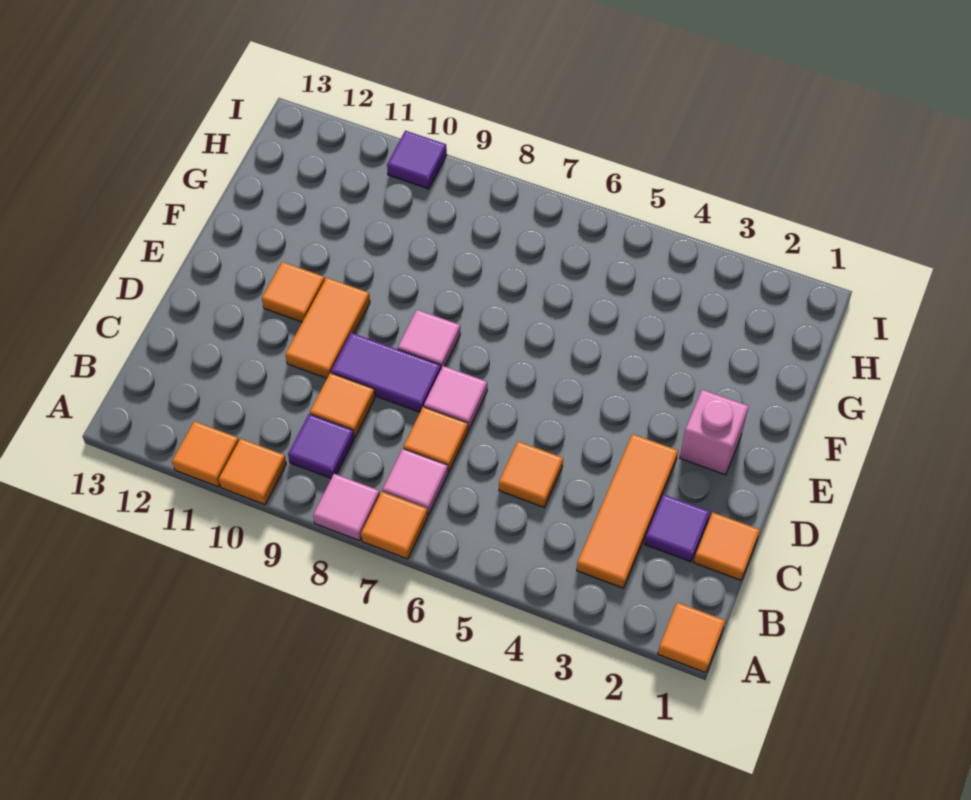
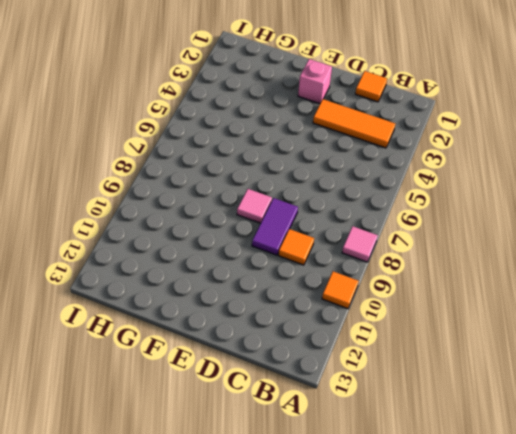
none -> orange 1x1 tile [658,602,725,673]
none -> orange 1x1 tile [361,492,428,559]
none -> orange 1x1 tile [172,421,239,487]

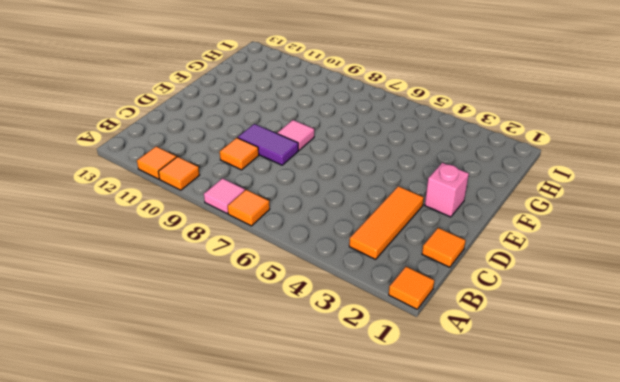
none -> pink 1x1 tile [383,449,448,515]
none -> purple 1x1 tile [288,414,354,478]
none -> purple 1x1 tile [645,494,710,562]

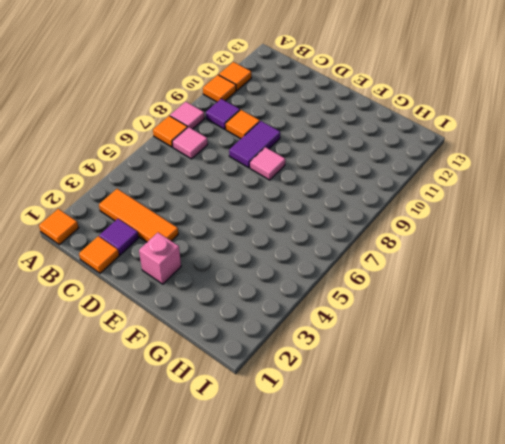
none -> orange 1x1 tile [499,442,563,507]
none -> orange 1x1 tile [404,407,468,472]
none -> pink 1x1 tile [424,366,487,430]

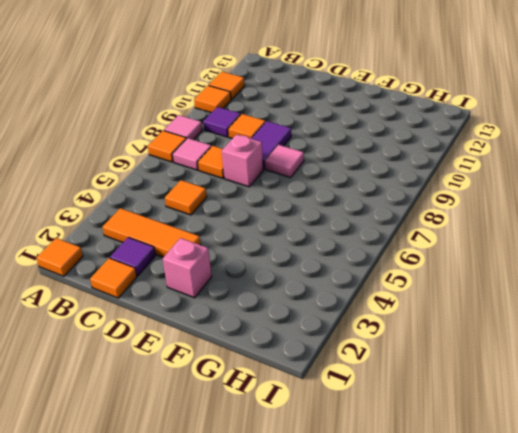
pink 1x1 brick [222,135,263,187] -> pink 1x1 tile [424,366,487,430]
none -> orange 1x2 tile [286,278,370,378]
none -> orange 1x1 tile [262,262,325,322]
none -> purple 1x1 tile [387,131,447,189]

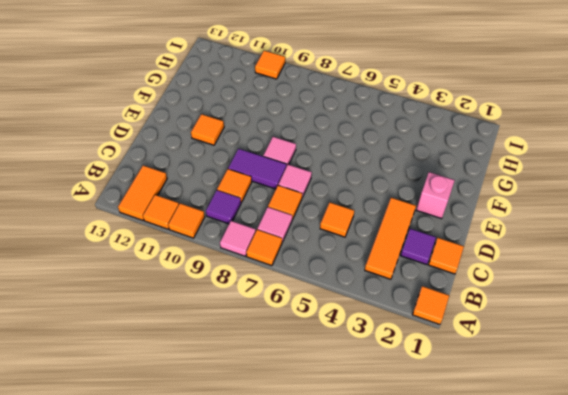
orange 1x2 tile [118,165,167,220] -> orange 1x2 tile moved to [286,278,370,378]
orange 1x1 tile [255,51,285,79] -> purple 1x1 tile [387,131,447,189]

